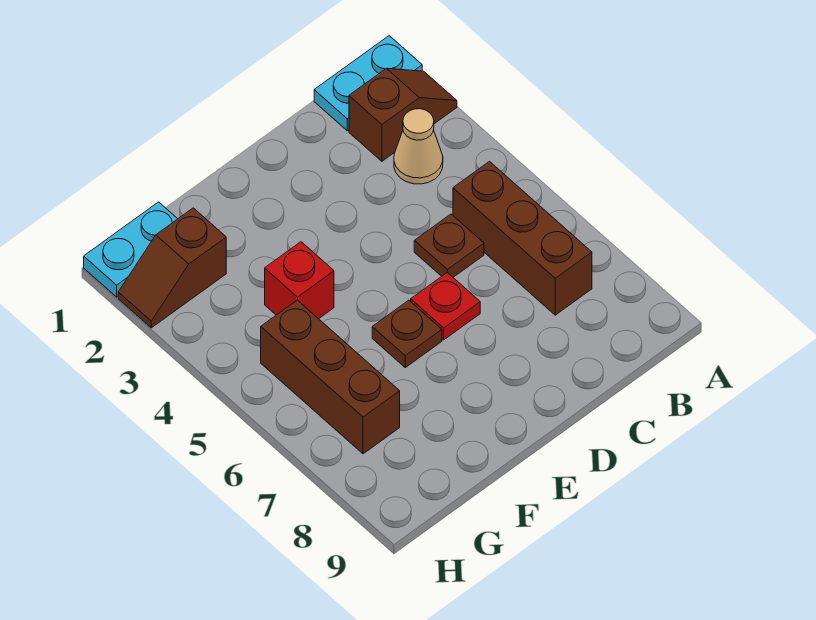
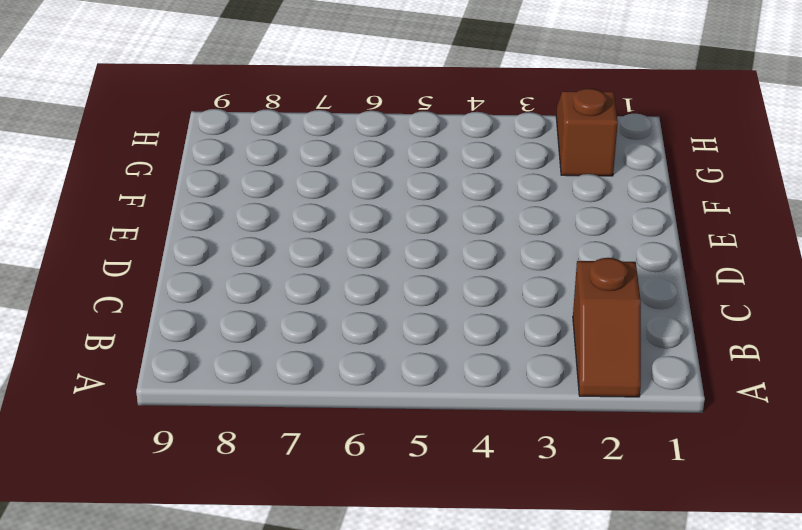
none -> cyan 1x2 plate [314,36,422,131]
none -> tan 1x1 cone [394,109,443,184]

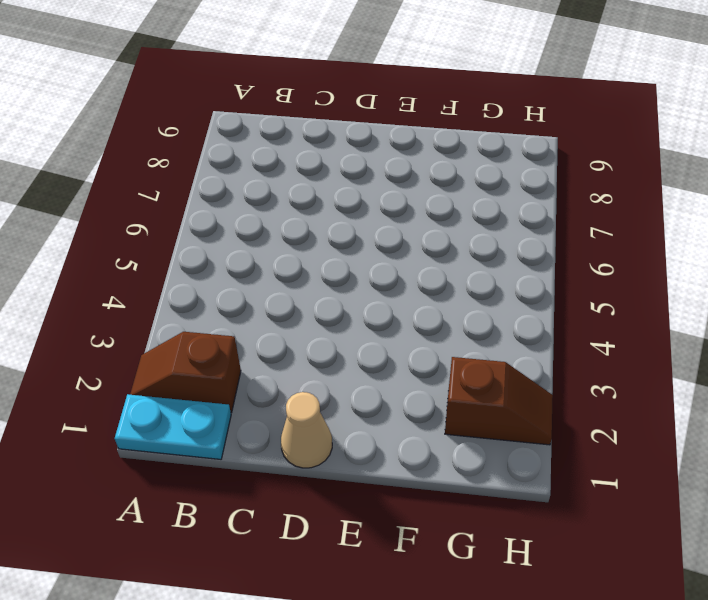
tan 1x1 cone [281,392,332,468] -> tan 1x1 cone moved to [394,109,443,184]
none -> brown 1x3 brick [453,162,592,315]
none -> brown 1x1 plate [414,214,484,277]

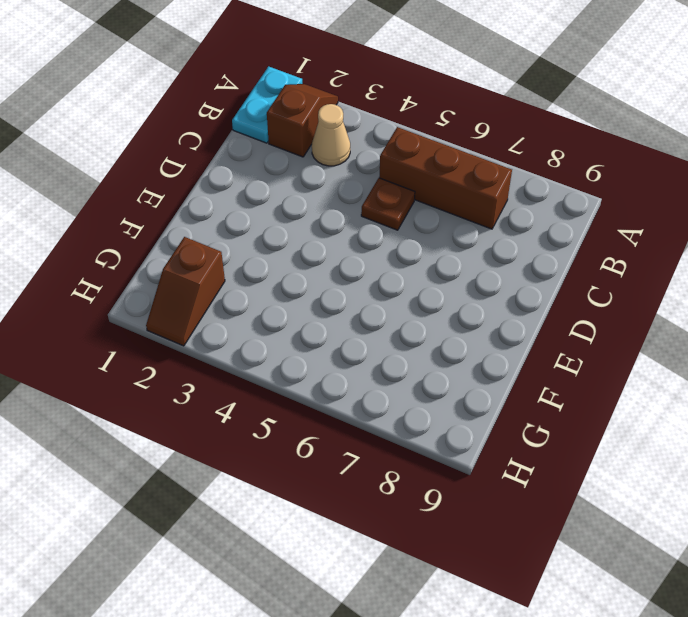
none -> red 1x1 plate [411,273,480,340]
none -> brown 1x1 plate [372,300,442,367]

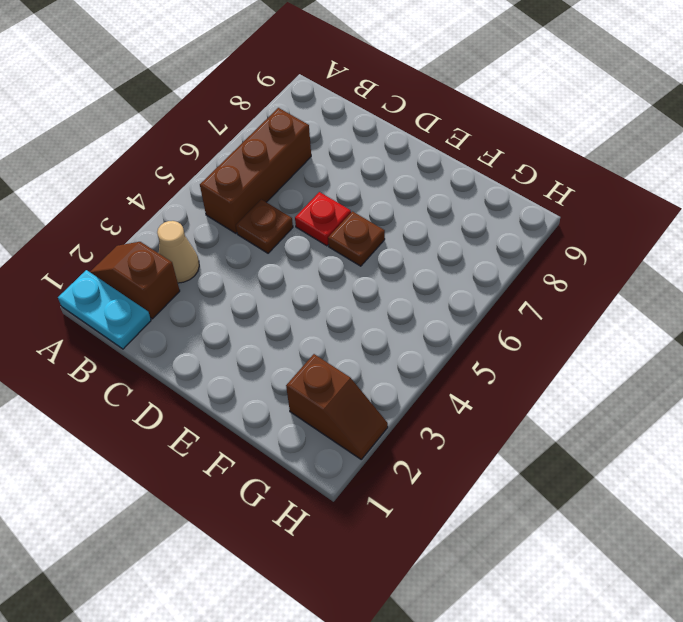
none -> red 1x1 brick [265,242,334,319]
none -> cyan 1x2 plate [84,202,177,297]

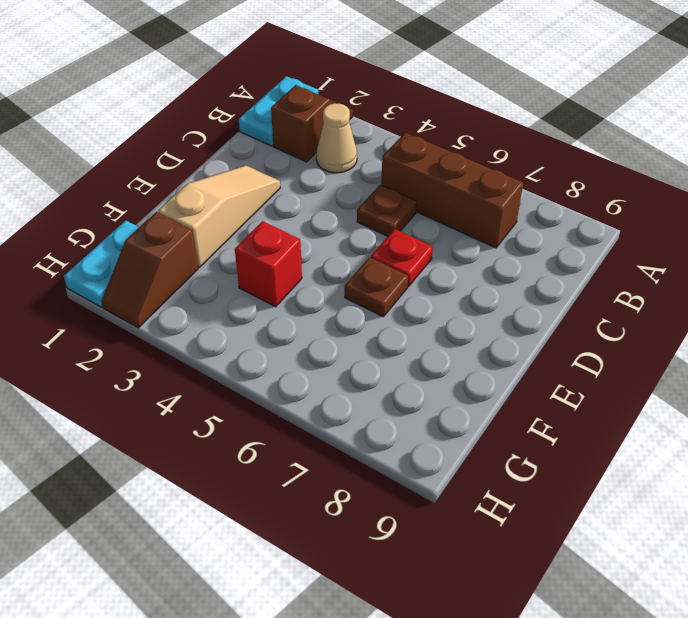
tan 1x3 slope [158,165,280,267] -> none
none -> brown 1x3 brick [261,300,400,454]

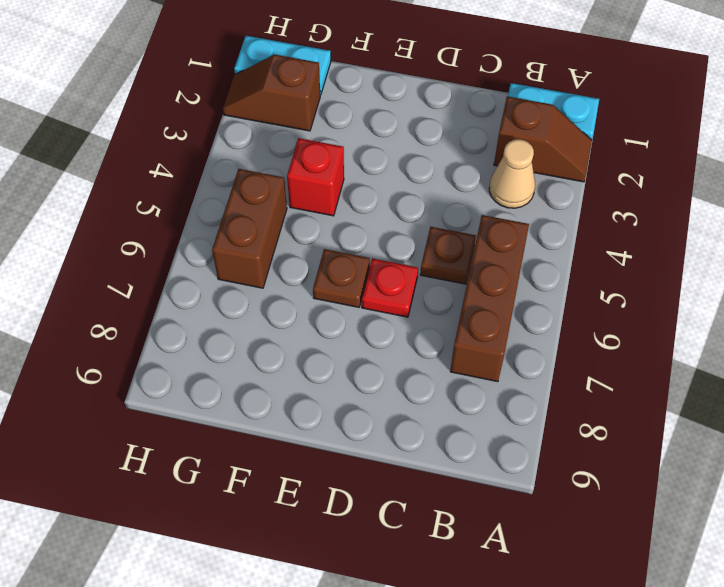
brown 1x2 brick [212,169,287,288] -> brown 1x3 brick [261,300,400,454]

